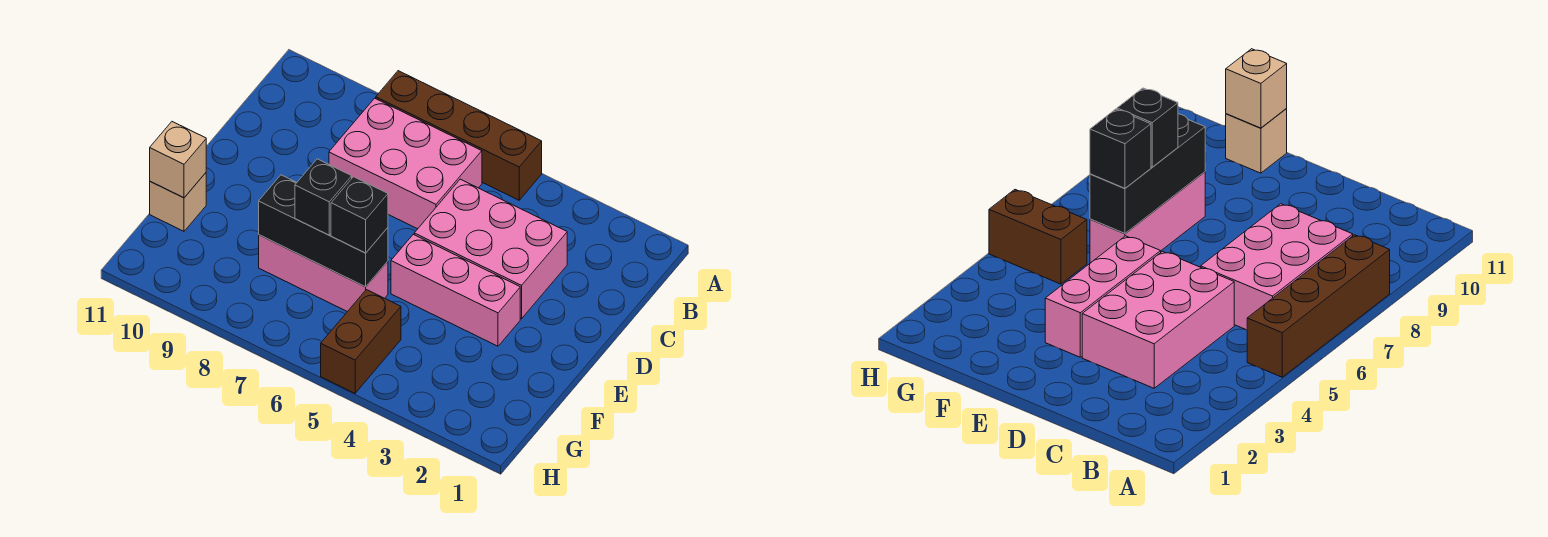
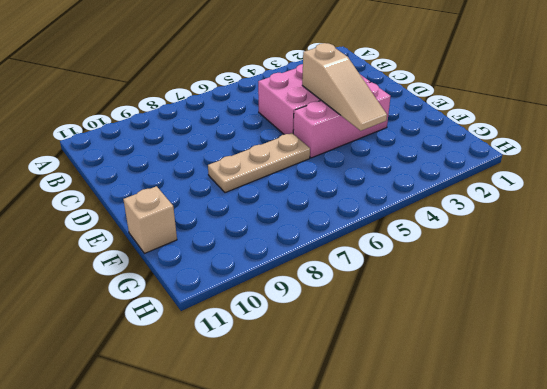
tan 1x3 slope [302,43,387,131] -> none
tan 1x3 plate [208,133,310,193] -> none
none -> brown 1x4 brick [376,71,542,200]
none -> pink 2x3 brick [329,98,482,229]

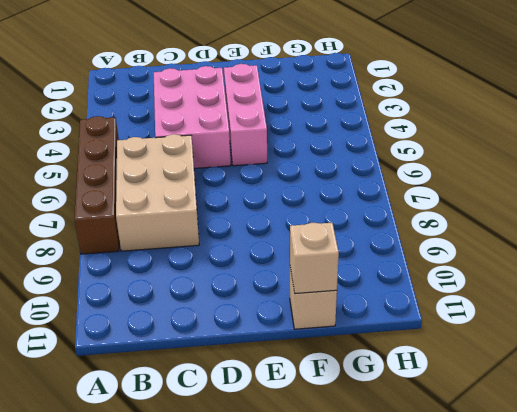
tan 2x3 brick [116,134,199,251] -> pink 2x3 brick [329,98,482,229]
none -> pink 1x3 brick [259,235,388,312]
none -> brown 1x2 brick [321,290,401,393]

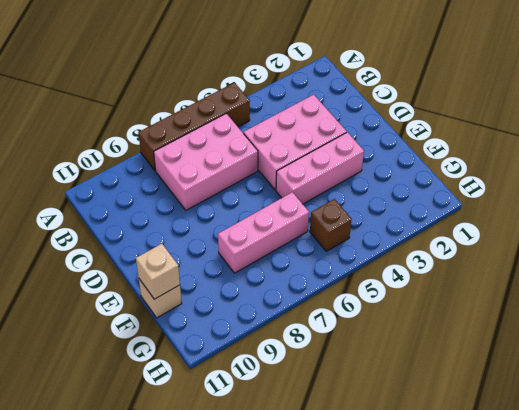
brown 1x1 brick [310,199,352,251] -> brown 1x2 brick [321,290,401,393]
none -> black 1x3 brick [259,175,388,287]
none -> black 1x1 brick [331,177,388,253]

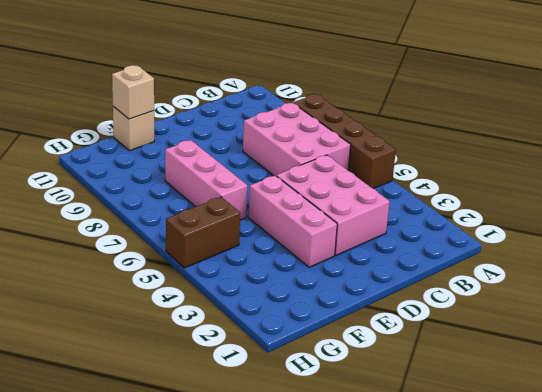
none -> black 1x3 brick [259,175,388,287]
none -> black 1x1 brick [331,177,388,253]

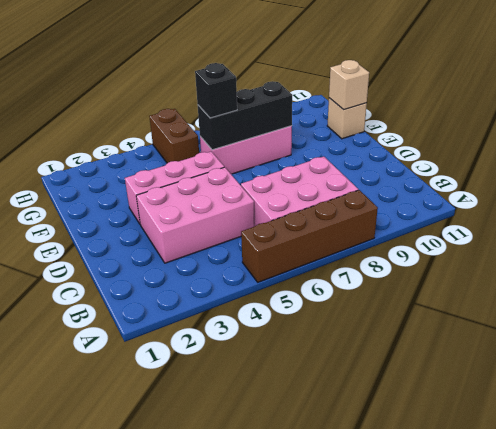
none -> black 1x1 brick [295,159,352,235]

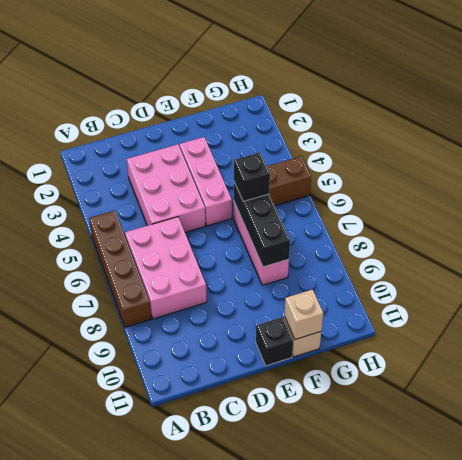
black 1x1 brick [256,317,293,366] -> black 1x1 brick moved to [295,159,352,235]

